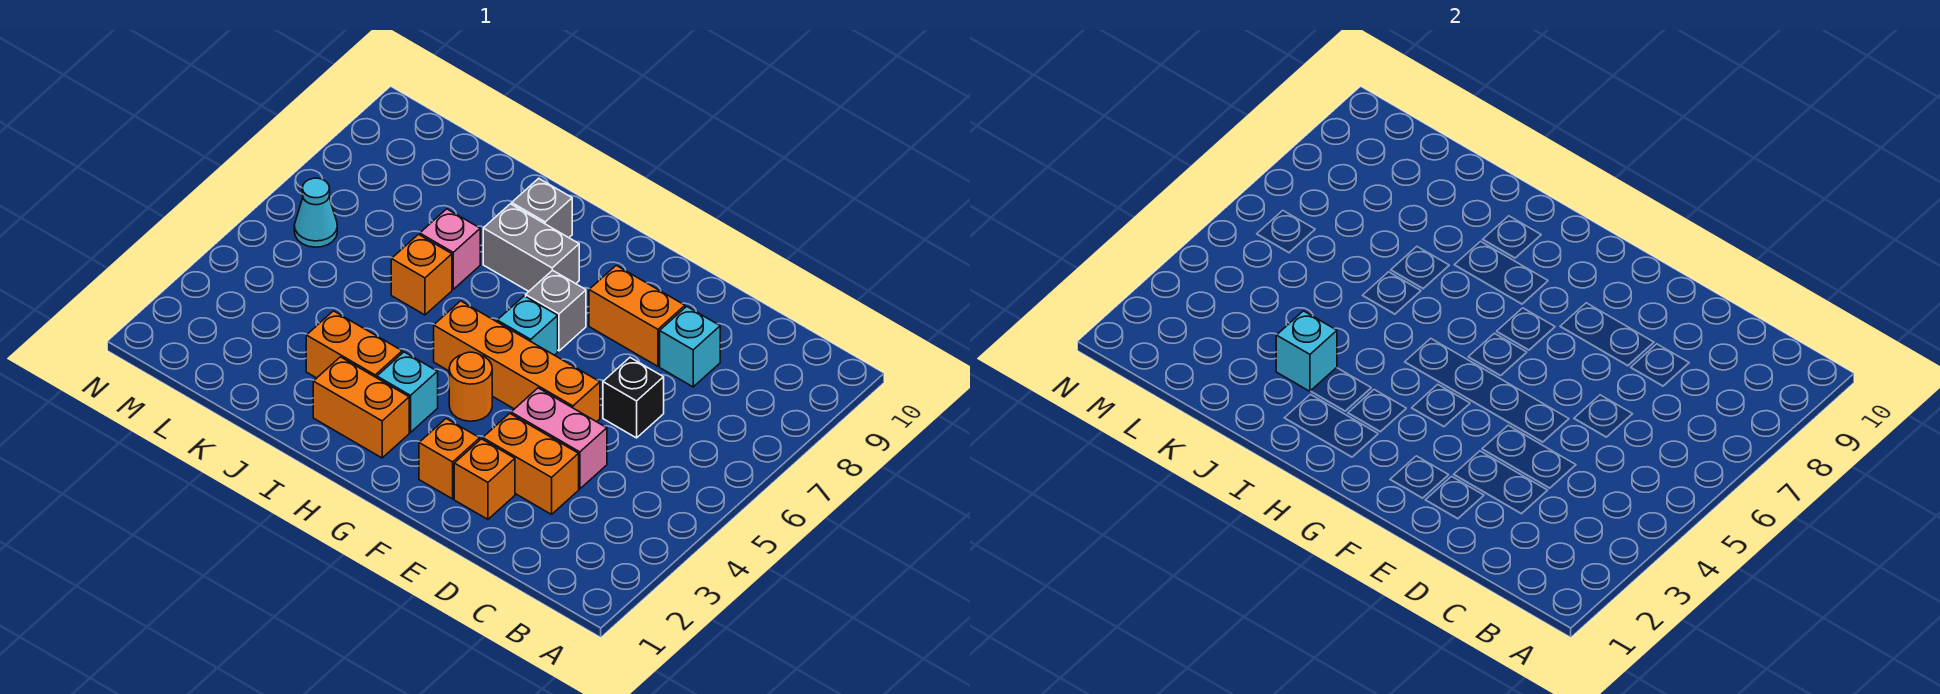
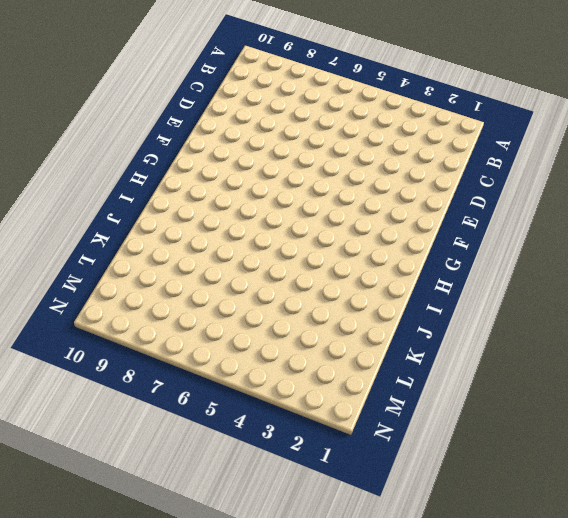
none -> orange 1x2 brick [483,413,579,514]
none -> pink 1x2 brick [511,388,607,489]
none -> black 1x1 brick [603,358,664,438]

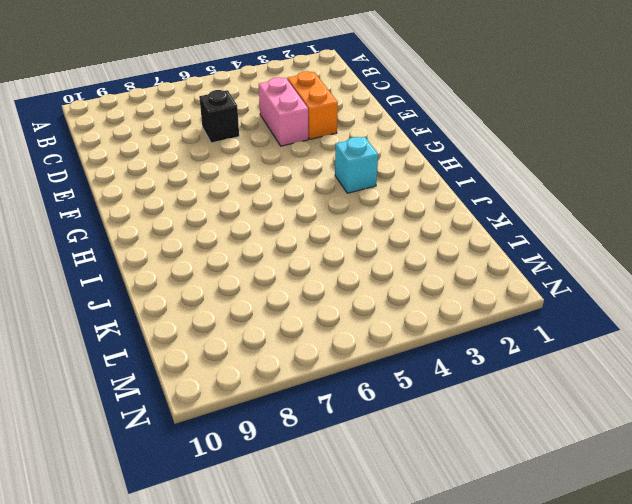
none -> cyan 1x1 brick [660,306,720,387]
none -> orange 1x1 brick [454,439,515,519]
none -> orange 1x4 brick [434,301,600,422]

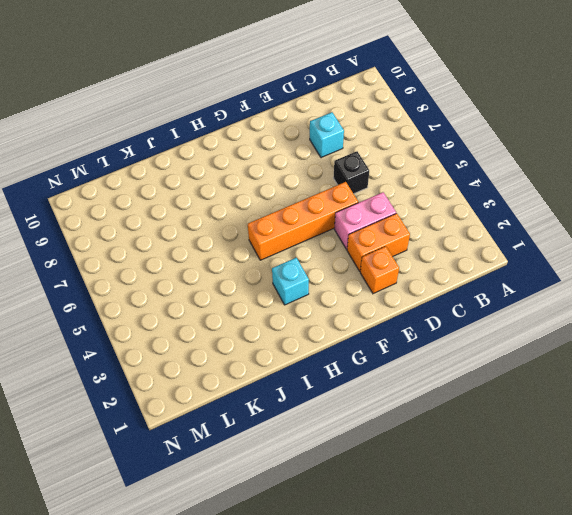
none -> orange 1x2 brick [589,265,685,366]
none -> orange 1x1 brick [419,419,480,499]
none -> orange 1x1 round brick [449,352,492,421]

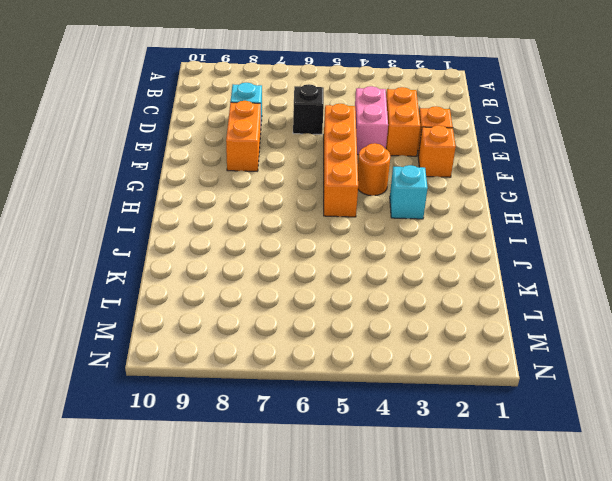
none -> cyan 1x1 brick [497,296,558,355]
none -> grey 1x1 brick [526,270,586,351]
none -> orange 1x2 brick [313,357,409,458]

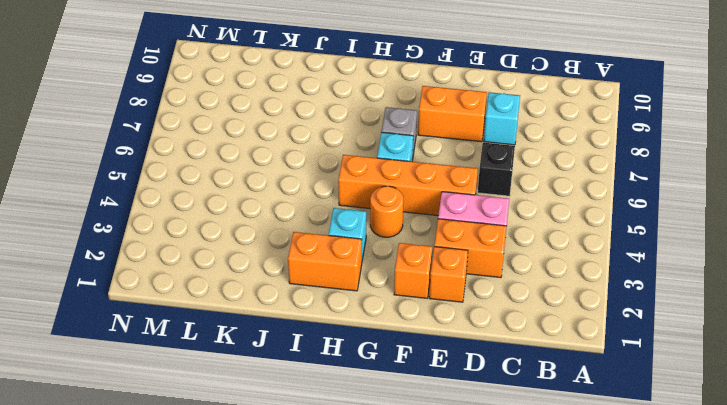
none -> grey 1x2 brick [483,204,579,291]
none -> orange 1x2 brick [306,311,402,378]
none -> grey 1x1 brick [512,178,572,238]

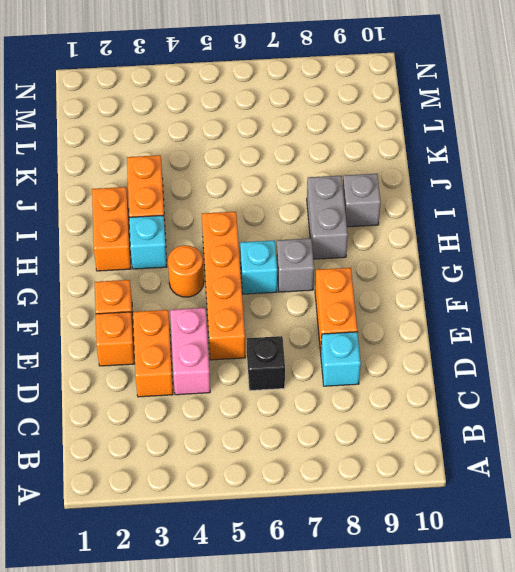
none -> orange 1x1 brick [391,235,452,315]
none -> pink 1x1 brick [420,209,480,289]
none -> cyan 1x1 cone [294,178,337,247]

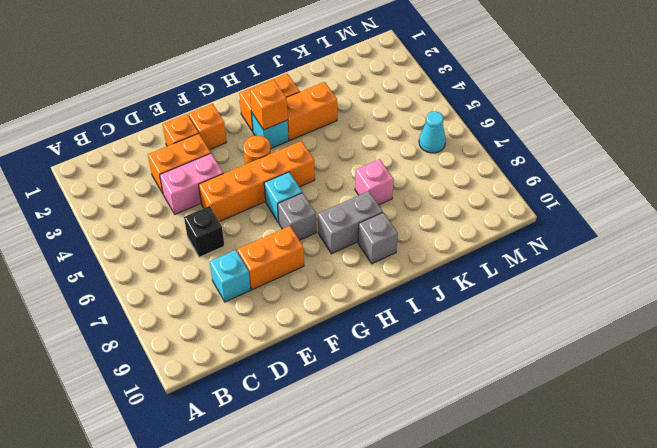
orange 1x1 brick [250,80,288,130] -> orange 1x1 brick moved to [391,235,452,315]
none -> cyan 1x1 brick [1276,311,1337,391]

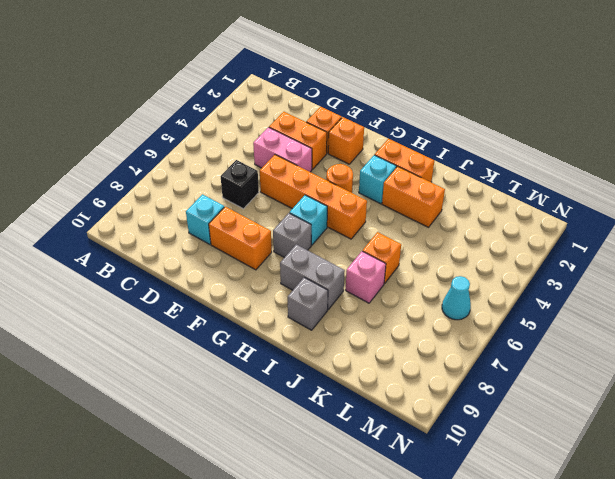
none -> cyan 1x1 brick [1276,311,1337,391]

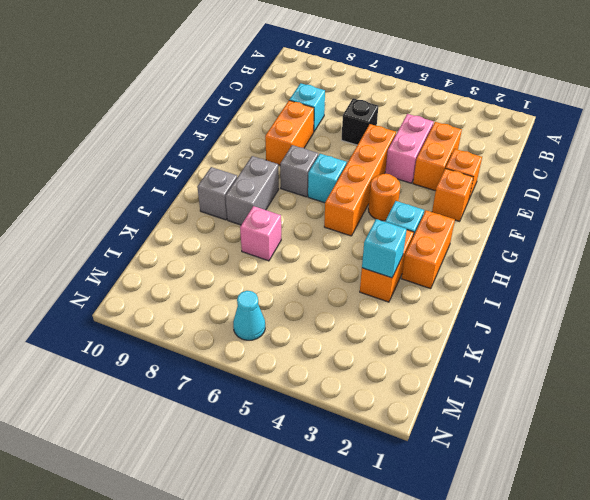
none -> orange 1x1 brick [391,235,452,315]

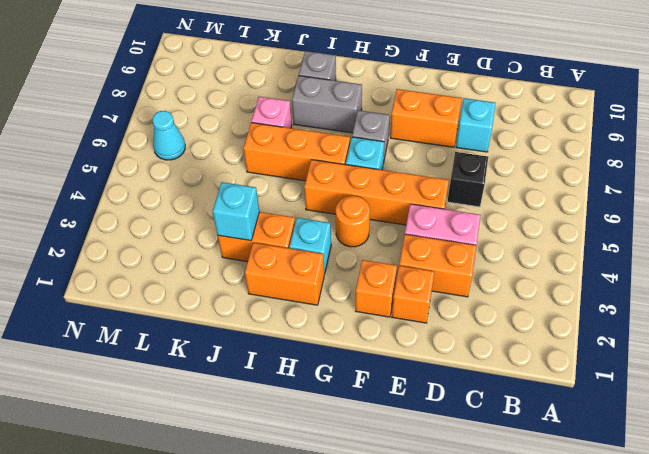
orange 1x3 brick [243,123,350,181] -> orange 1x1 brick [391,235,452,315]

